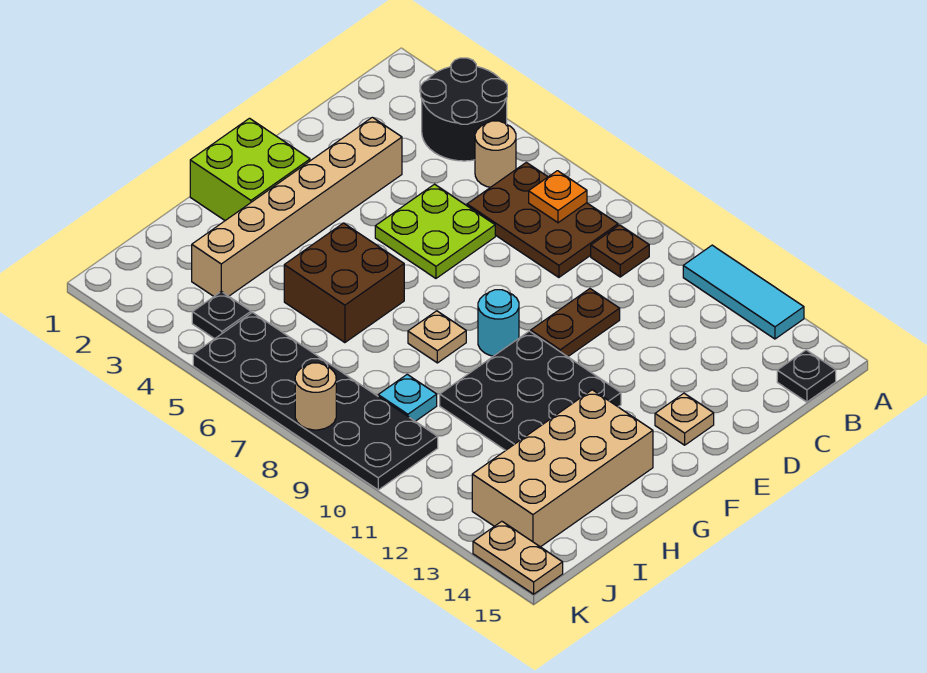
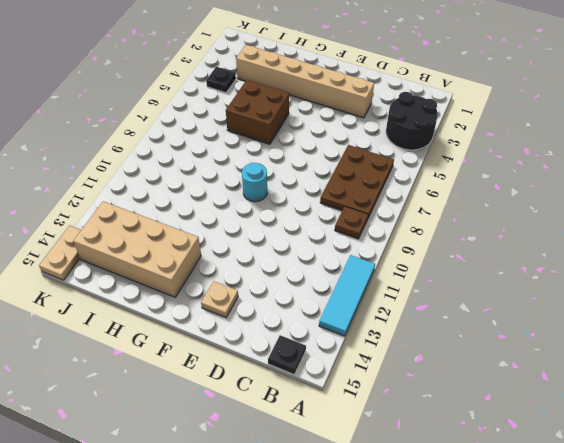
none -> tan 1x1 round brick [475,121,516,187]
none -> lime 2x2 plate [375,184,495,278]
none -> brown 1x2 plate [531,289,620,357]

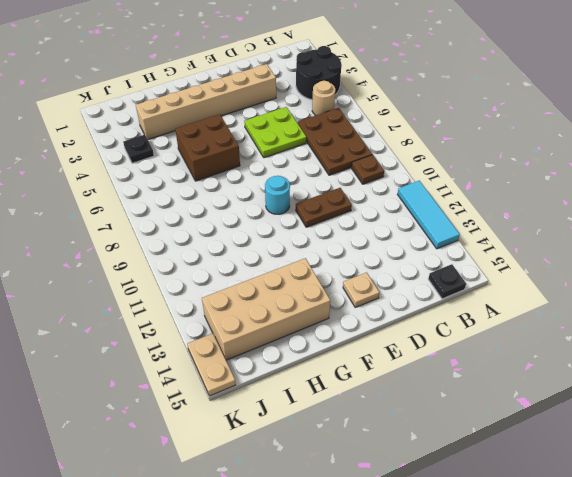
none -> lime 2x2 brick [190,118,310,221]
none -> black 3x3 plate [440,331,621,450]
none -> tan 1x1 plate [408,311,466,363]

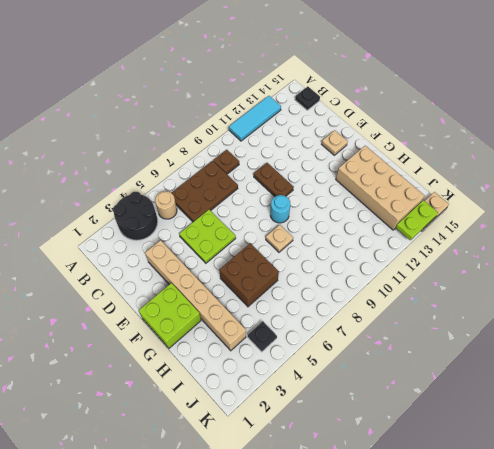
lime 1x2 plate [396,200,438,240] -> none
none -> black 3x3 plate [440,331,621,450]
none -> cyan 1x1 plate [378,374,437,421]
none -> black 2x6 plate [193,312,438,490]

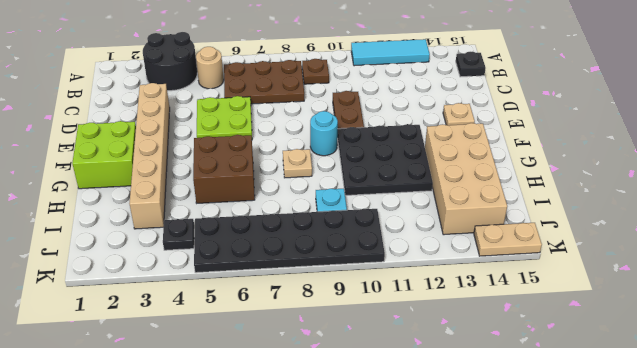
none -> orange 1x1 plate [529,171,587,223]
none -> tan 1x1 round brick [295,363,336,430]

